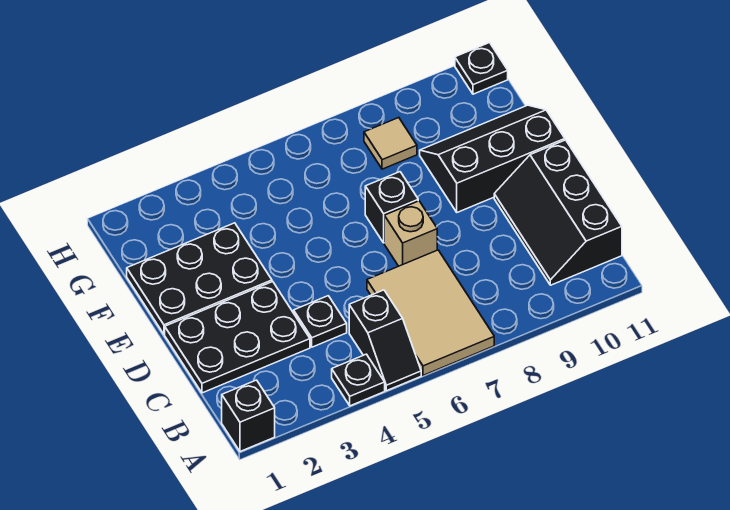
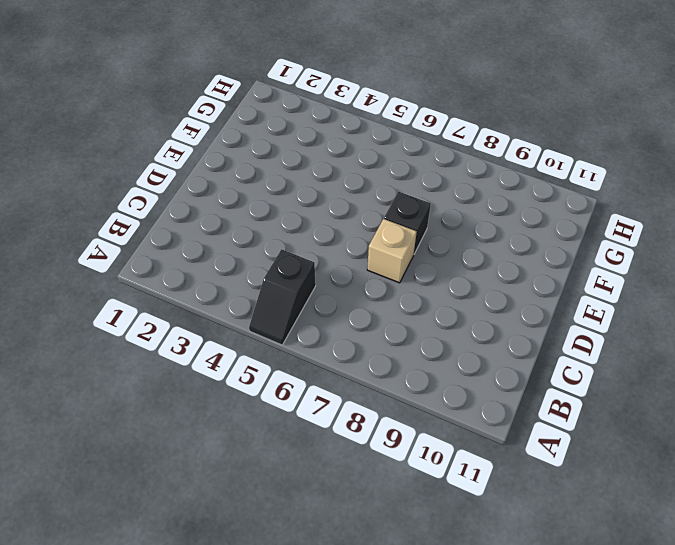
none -> black 1x1 brick [222,380,275,452]
none -> black 1x1 plate [332,354,385,406]
none -> tan 2x3 tile [367,250,494,375]

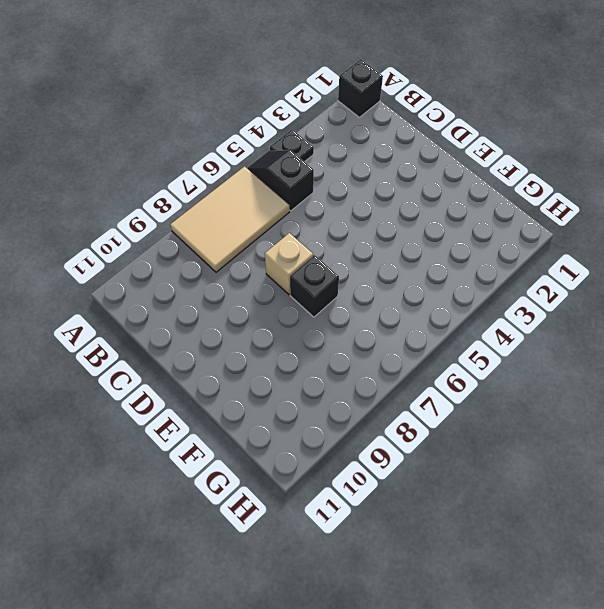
tan 2x3 tile [170,166,290,272] -> tan 2x3 tile turned to [367,250,494,375]
none -> black 2x3 slope [494,140,622,285]
none -> black 2x3 plate [165,282,310,393]
none -> black 1x1 plate [294,296,347,347]

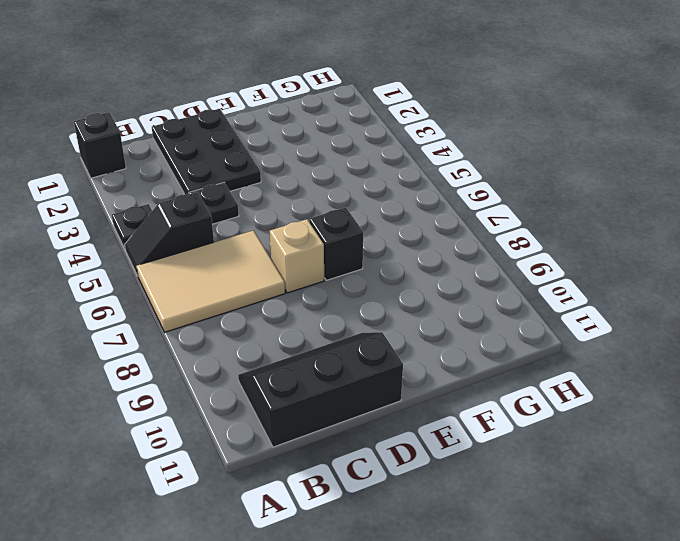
none -> black 2x3 plate [127,223,272,334]
none -> black 2x3 slope [420,105,565,212]
none -> tan 1x1 tile [364,118,417,169]

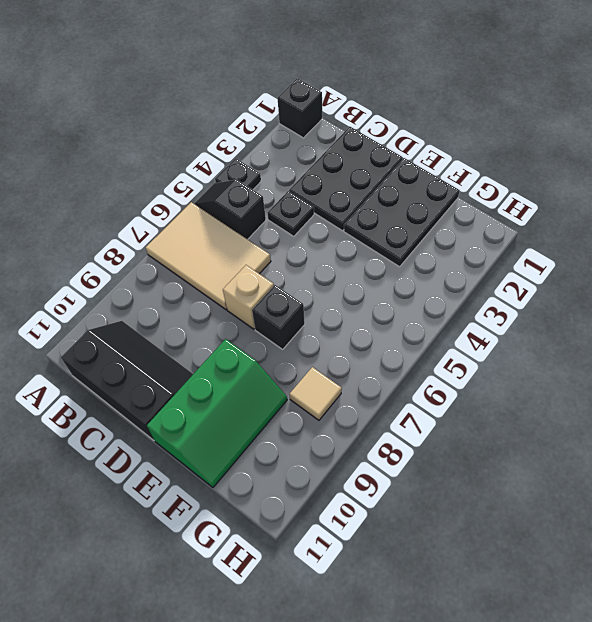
green 2x3 slope [147,339,287,487] -> black 2x3 slope [420,105,565,212]
none -> black 1x1 plate [455,43,508,94]

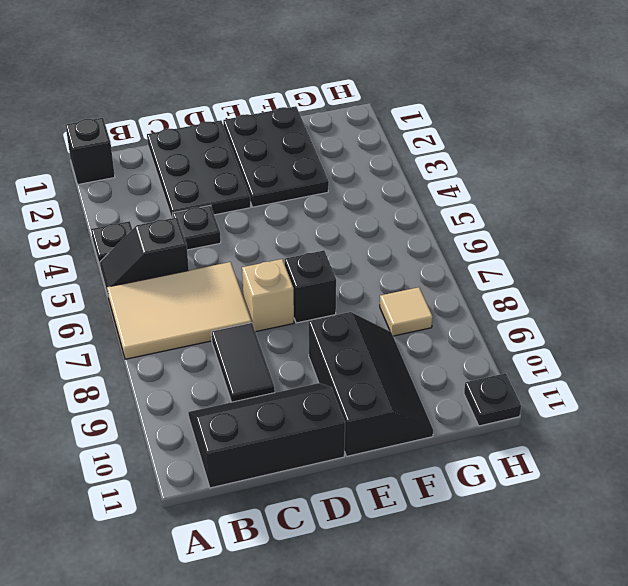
black 1x2 tile [211,323,275,402] -> none

